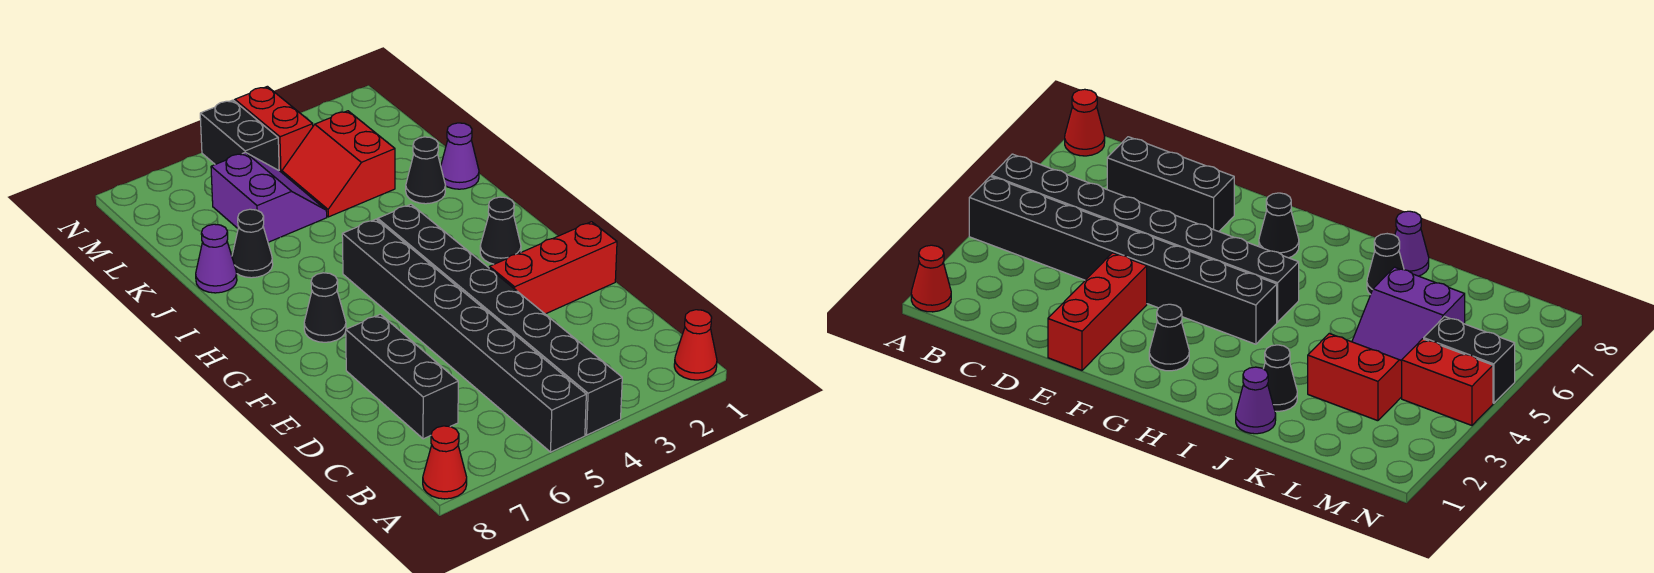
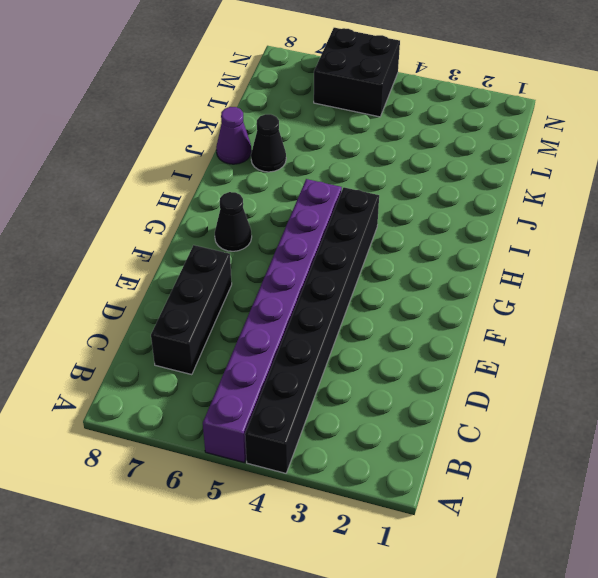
purple 1x8 brick [203,179,342,462] -> black 1x8 brick [342,219,586,452]
black 2x2 brick [314,28,400,117] -> black 1x2 brick [200,100,279,170]
none -> red 1x1 cone [674,310,717,380]
none -> red 1x1 cone [423,426,467,499]
none -> red 1x3 brick [489,222,617,314]

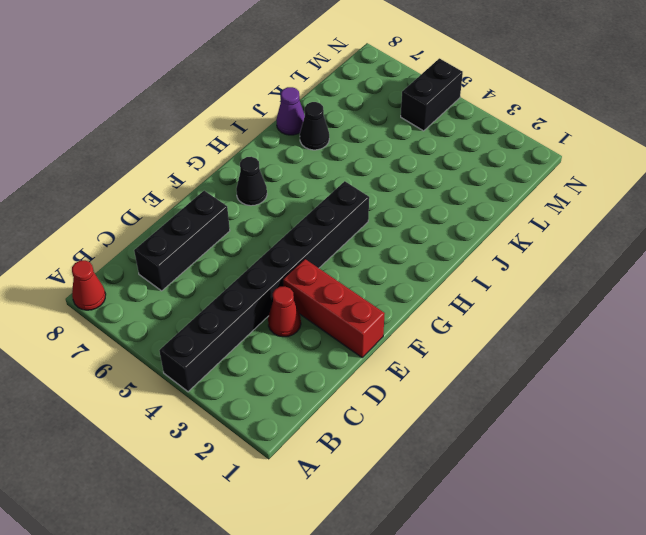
red 1x1 cone [268,287,301,337] -> red 1x1 cone moved to [674,310,717,380]
none -> black 1x8 brick [342,219,586,452]
none -> black 1x1 cone [480,197,521,264]
none -> purple 1x1 cone [441,123,479,189]

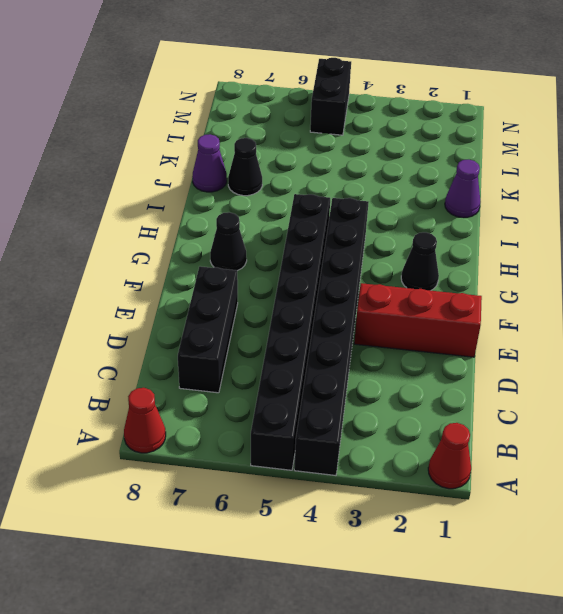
none -> black 1x1 cone [406,137,446,204]
none -> red 2x2 slope [282,111,395,217]
none -> purple 2x2 slope [211,152,327,242]

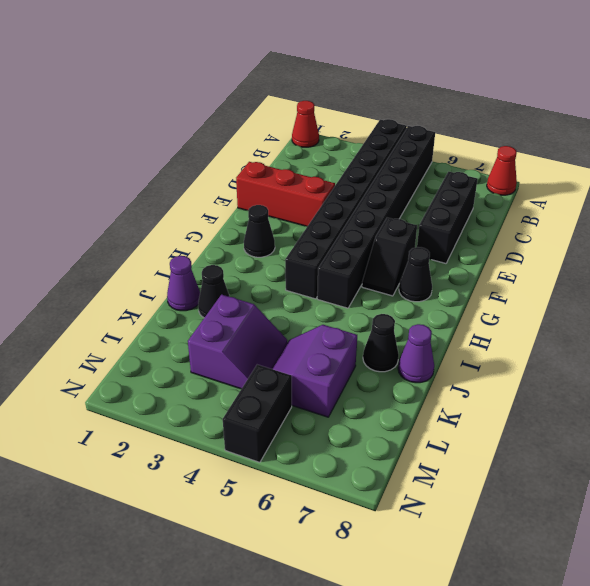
black 1x2 slope [362,218,417,296] -> none
purple 2x2 slope [188,295,287,389] -> red 2x2 slope [282,111,395,217]
none -> red 1x2 brick [235,86,313,172]

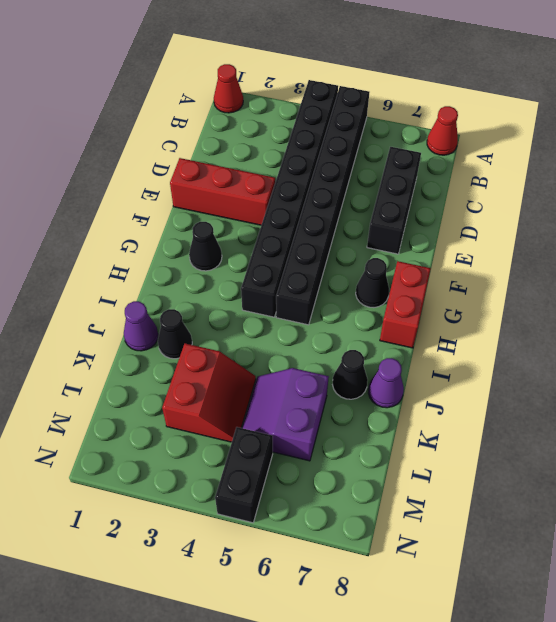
red 1x2 brick [380,261,431,348] -> red 1x2 brick moved to [235,86,313,172]

